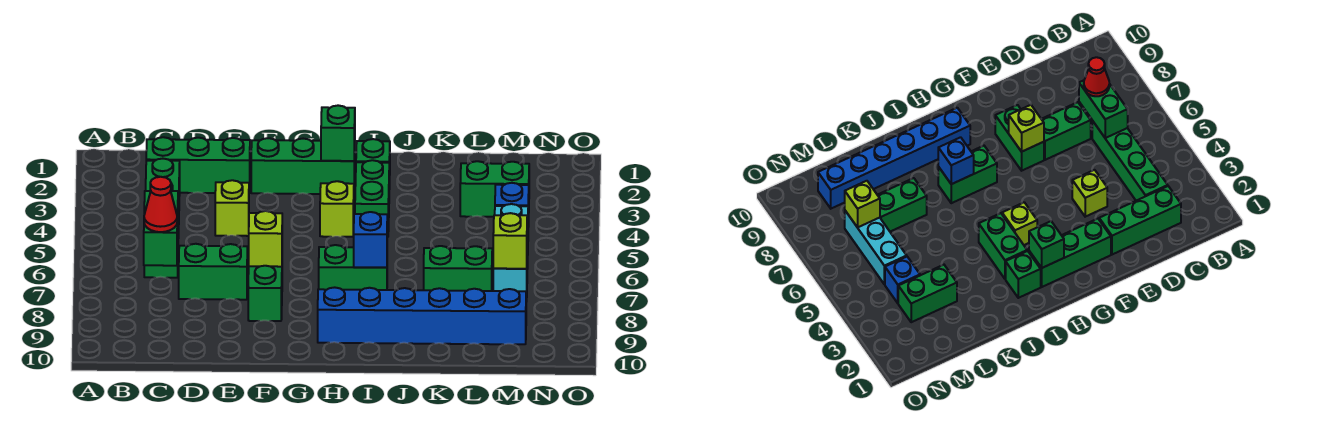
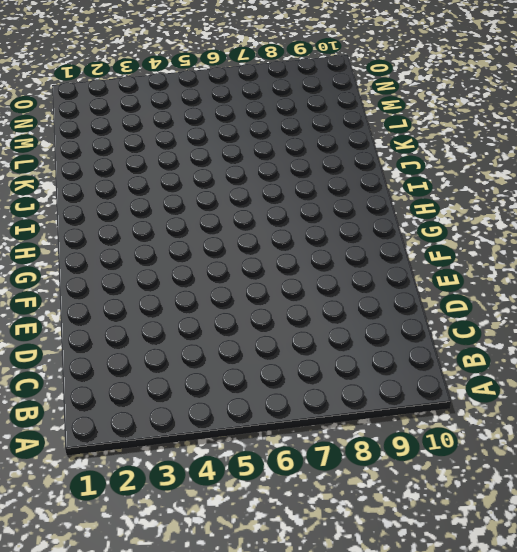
none -> green 1x3 brick [146,137,250,193]
none -> green 1x4 brick [144,159,180,278]
none -> green 1x2 brick [179,244,247,300]

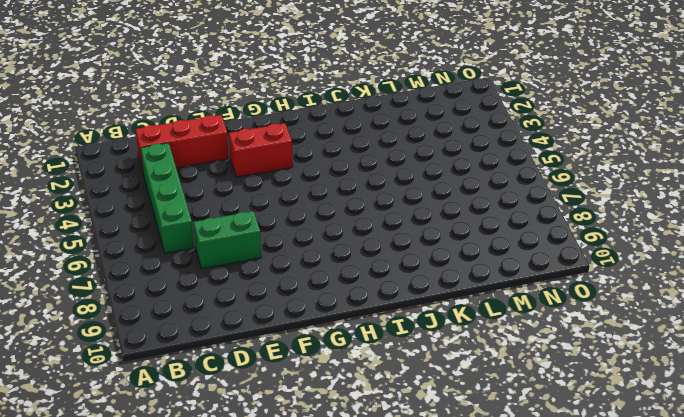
red 1x3 brick [136,115,229,171] -> green 1x3 brick [146,137,250,193]
red 1x2 brick [229,123,293,177] -> none
none -> lime 1x1 brick [215,180,249,236]
none -> green 1x3 brick [251,138,355,194]
none -> green 1x2 brick [248,266,282,321]

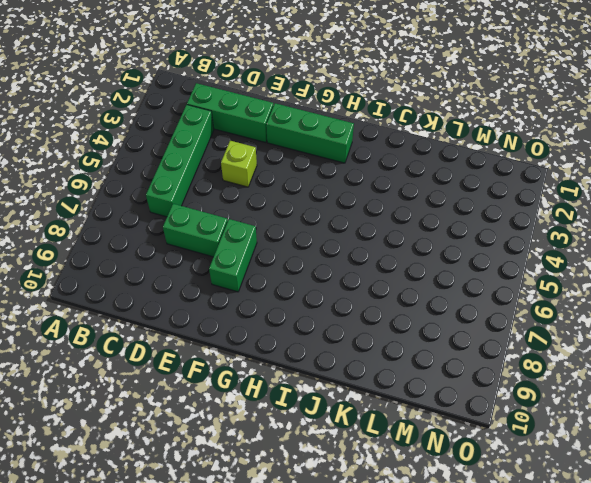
none -> lime 1x1 brick [320,181,354,237]
none -> green 1x2 brick [319,245,387,290]
none -> blue 1x6 brick [318,287,526,344]

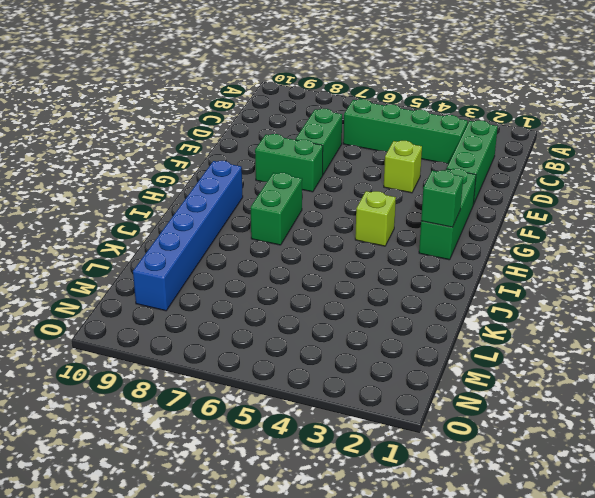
none -> green 1x1 brick [356,139,390,189]
none -> green 1x2 brick [355,160,389,237]
none -> green 1x2 brick [424,246,492,291]

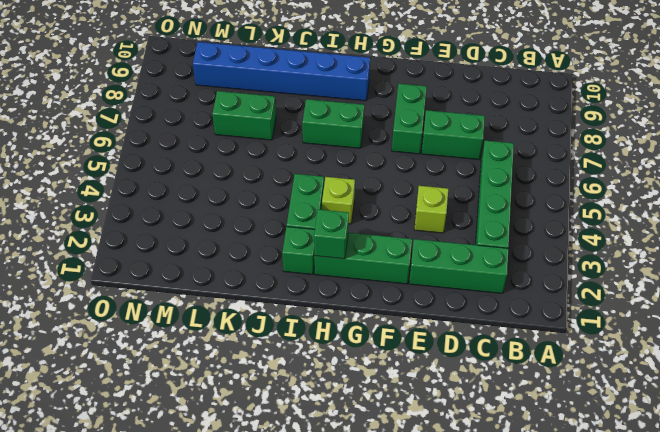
none -> green 1x2 brick [460,161,529,217]
none -> blue 1x1 brick [495,183,529,227]
none -> cyan 1x3 brick [493,204,528,302]

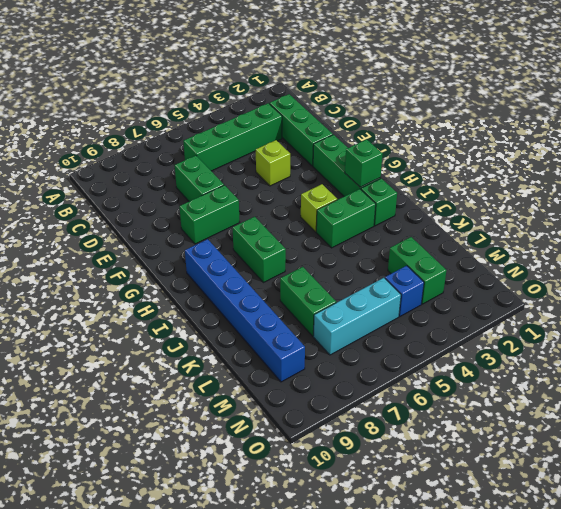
none -> green 1x2 brick [144,191,178,266]
none -> lime 1x1 brick [249,211,282,267]
none -> blue 1x1 brick [354,212,387,267]

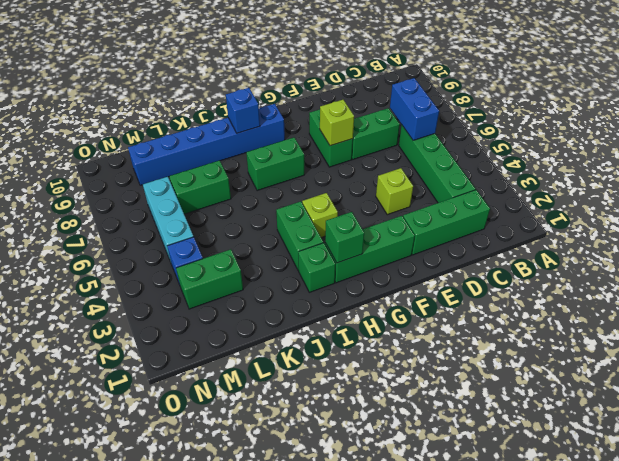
blue 1x2 brick [390,78,439,140] -> green 1x2 brick [144,191,178,266]
blue 1x1 brick [226,88,260,133] -> blue 1x1 brick moved to [354,212,387,267]
none -> lime 1x1 brick [493,213,527,269]
none -> red 1x1 cone [144,177,177,232]

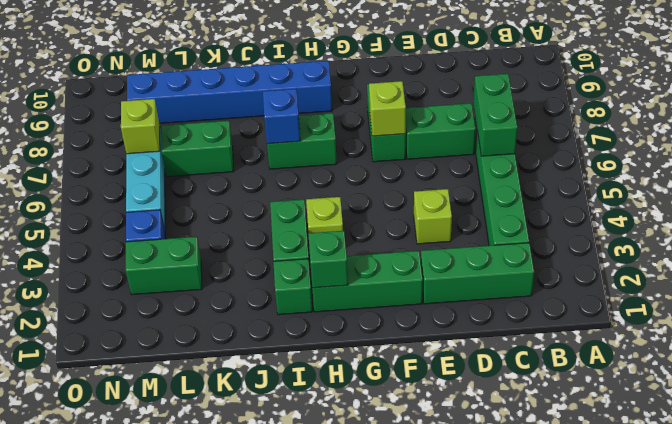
none -> red 1x1 cone [144,177,177,232]

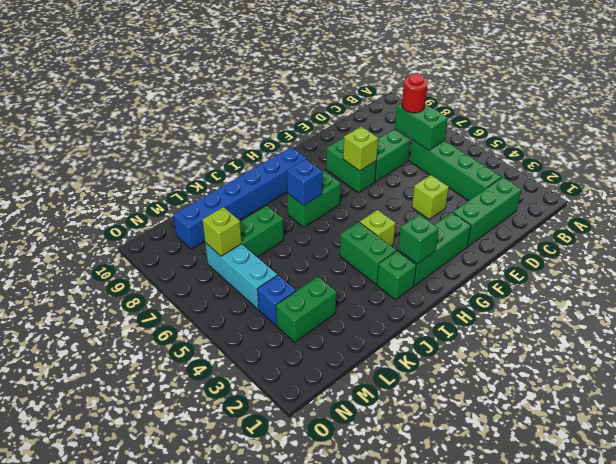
red 1x1 round brick [402,73,428,113] -> red 1x1 cone [144,177,177,232]

